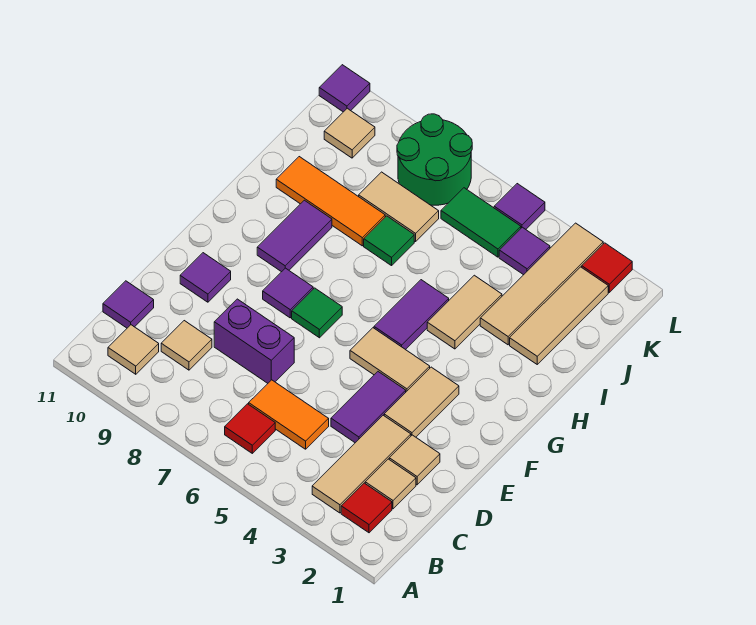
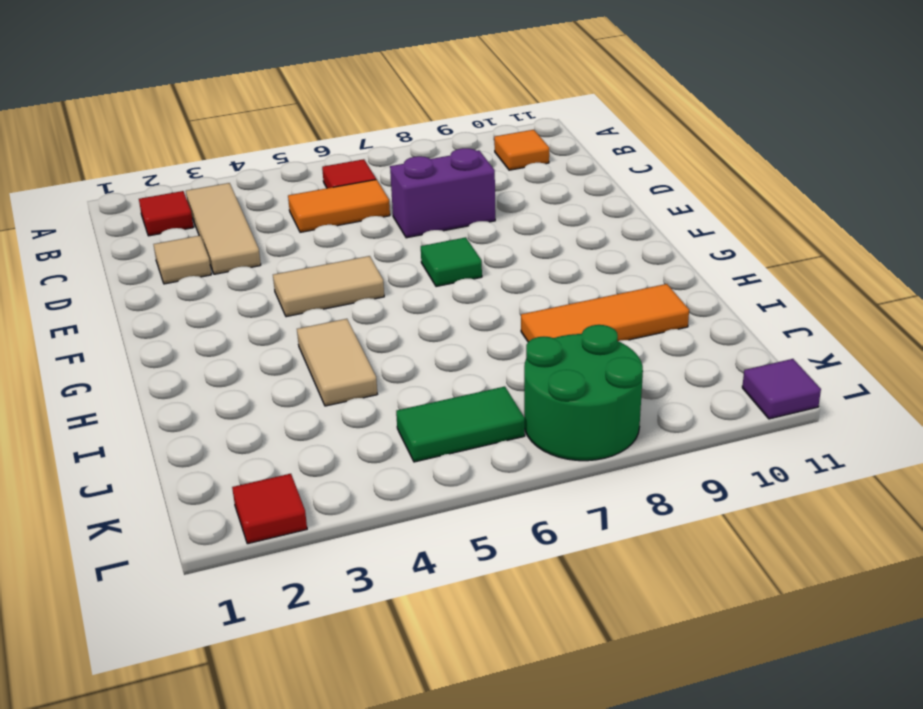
orange 1x1 tile [494,130,549,170] -> tan 1x1 tile [108,325,159,374]
none -> tan 1x1 tile [365,459,416,509]
none -> tan 1x1 tile [161,321,212,370]
none -> purple 1x1 tile [103,281,154,328]
none -> purple 1x2 tile [331,372,406,443]

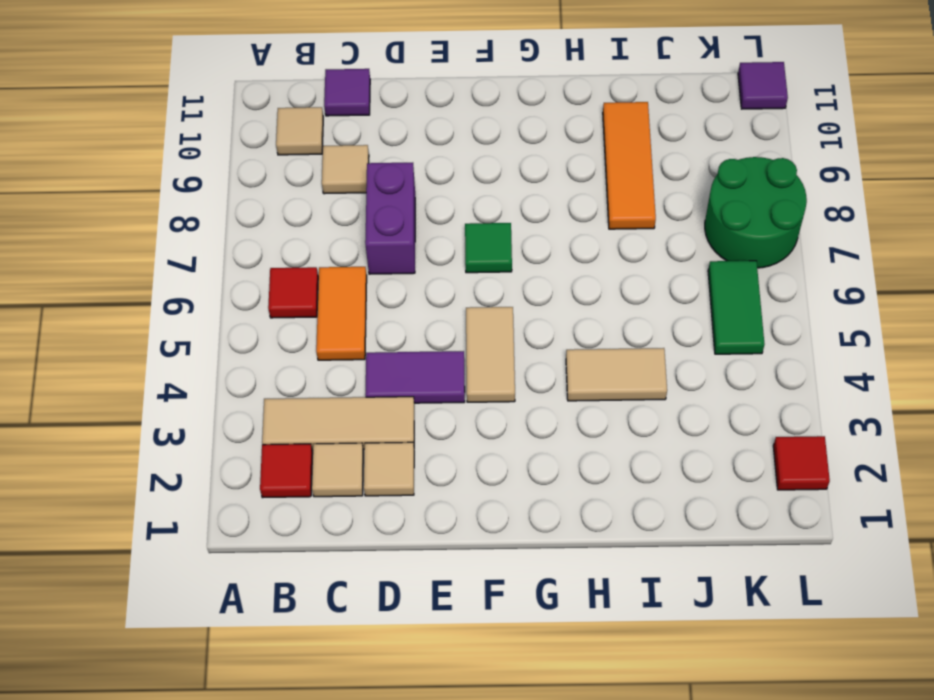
none -> tan 1x2 tile [384,367,459,437]
none -> purple 1x1 tile [180,253,231,302]
none -> purple 1x1 tile [263,268,313,318]
none -> purple 1x2 tile [374,280,449,350]

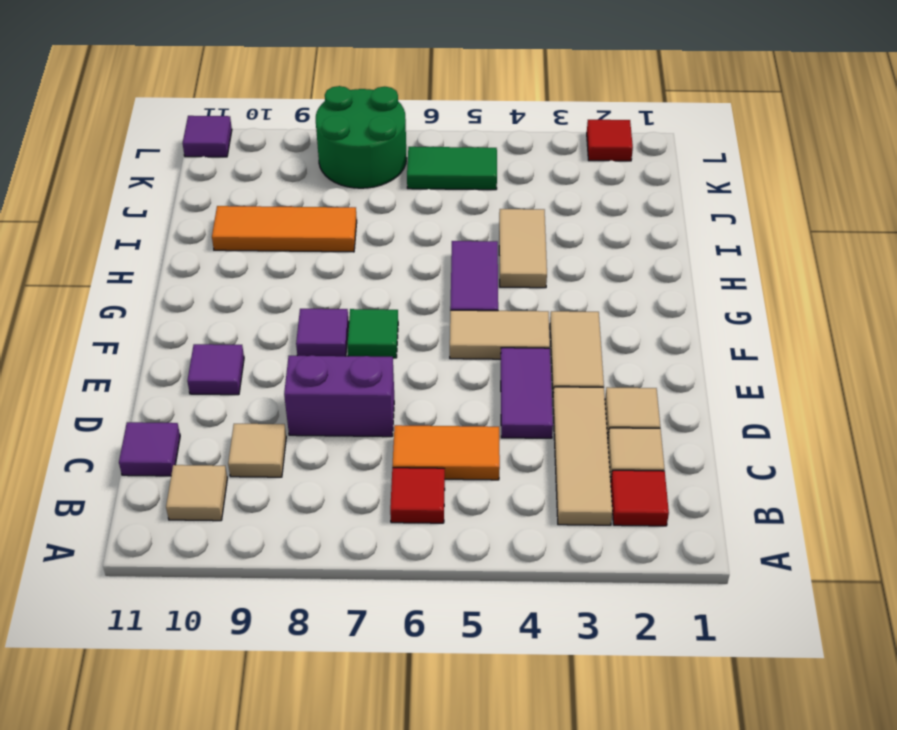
none -> purple 1x2 tile [257,200,332,272]
none -> tan 1x3 tile [510,267,608,364]
none -> tan 1x4 tile [480,223,603,345]
none -> green 1x1 tile [364,216,414,266]

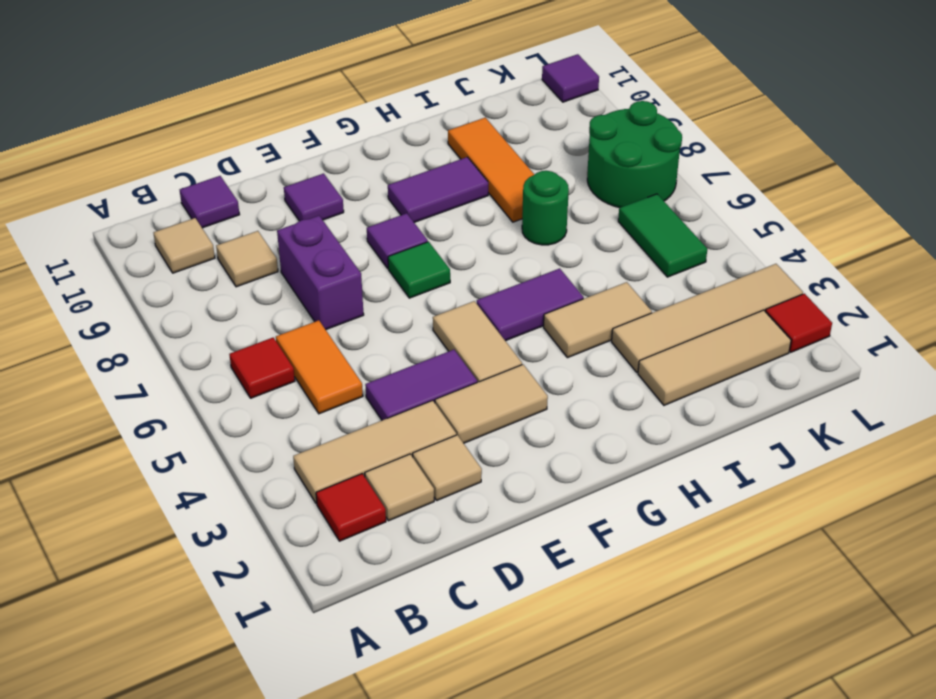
green 1x1 round brick [522,171,569,245] -> green 1x1 tile [364,216,414,266]
none -> tan 1x2 tile [359,172,439,242]
none -> purple 1x1 tile [499,227,550,275]
none -> tan 1x1 tile [324,108,375,158]
none -> purple 1x1 tile [494,184,545,229]

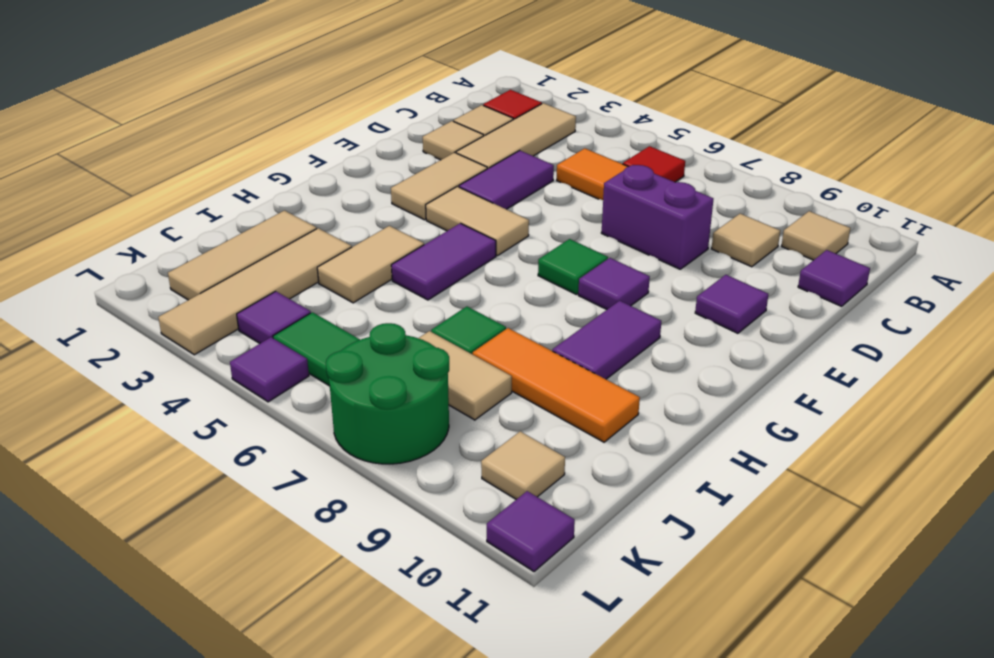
none -> red 1x1 tile [582,243,632,292]

